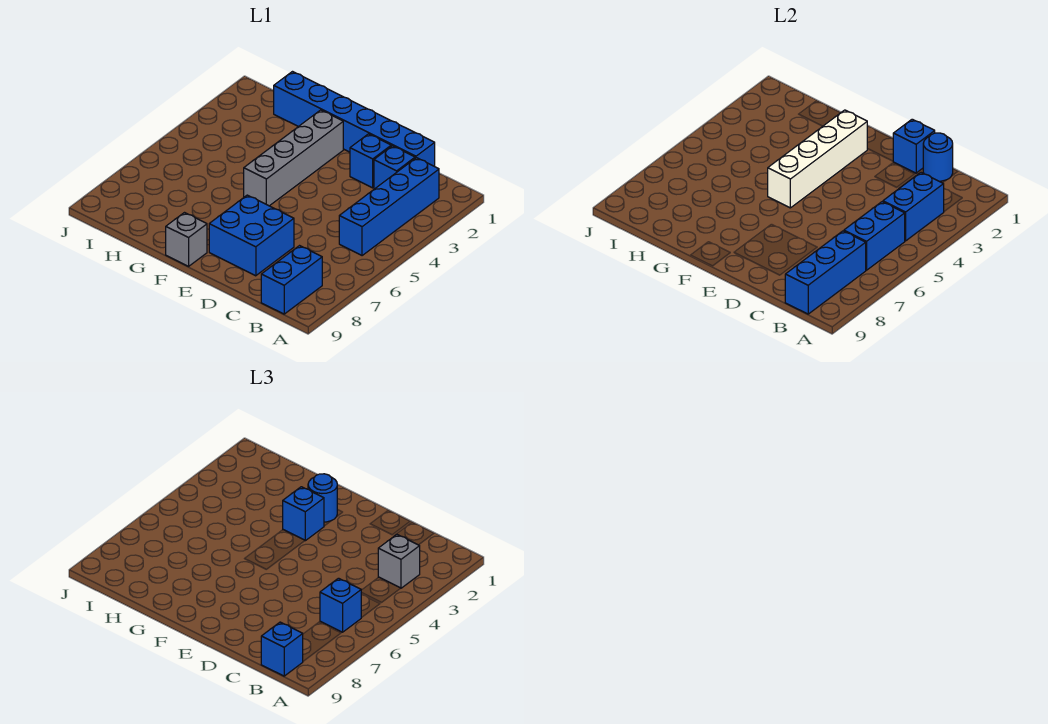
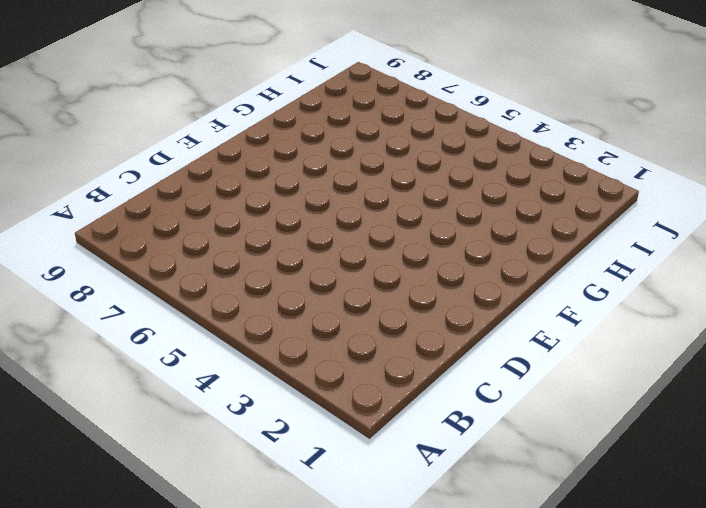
none -> blue 1x4 brick [339,158,439,256]
none -> blue 1x2 brick [261,246,322,314]
none -> blue 1x6 brick [274,72,435,166]

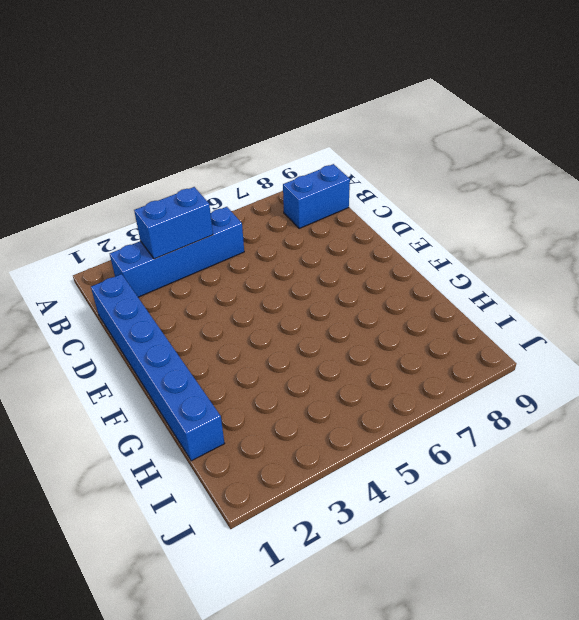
none -> blue 1x1 brick [374,146,415,189]
none -> blue 1x1 brick [350,134,391,188]
none -> blue 2x2 brick [209,195,294,276]

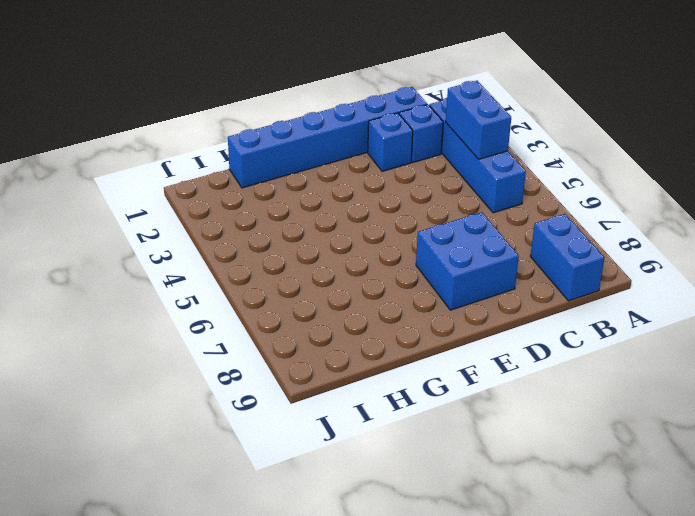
none -> grey 1x4 brick [244,110,343,206]
none -> grey 1x1 brick [166,213,207,266]
none -> blue 1x2 brick [844,202,905,270]

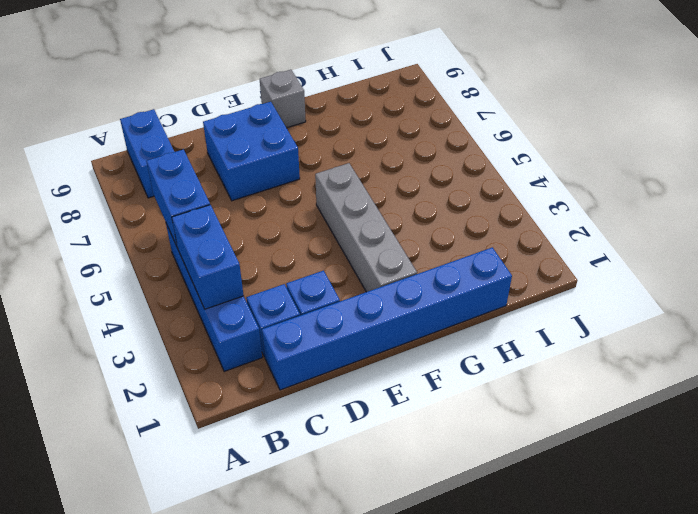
none -> blue 1x3 brick [785,231,866,314]
none -> blue 1x1 round brick [923,133,953,181]
none -> blue 1x1 brick [893,119,935,173]

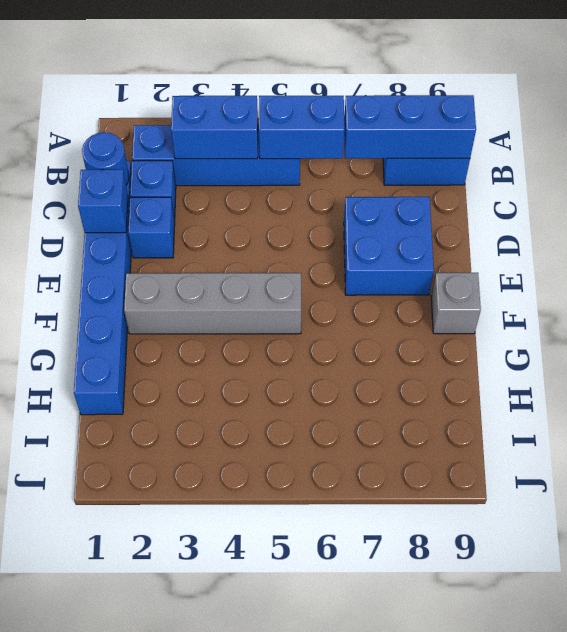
none -> white 1x4 brick [768,110,867,208]
none -> grey 1x1 brick [378,535,420,588]
none -> blue 1x1 brick [320,578,361,632]

